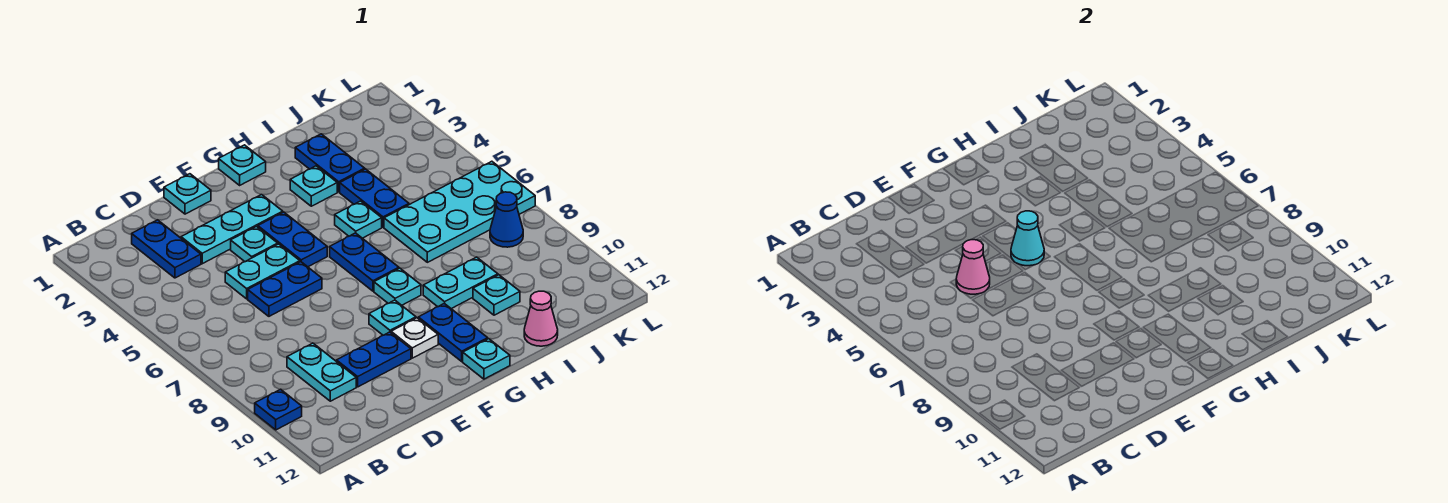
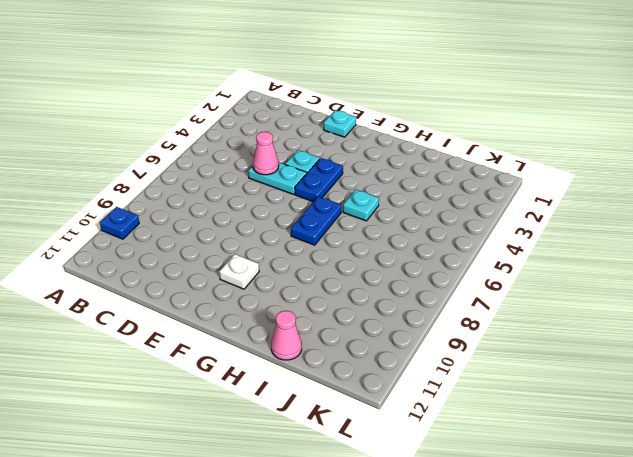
none -> blue 1x2 plate [132,220,201,278]
none -> cyan 1x2 plate [287,343,356,401]
none -> cyan 1x3 plate [181,195,283,264]

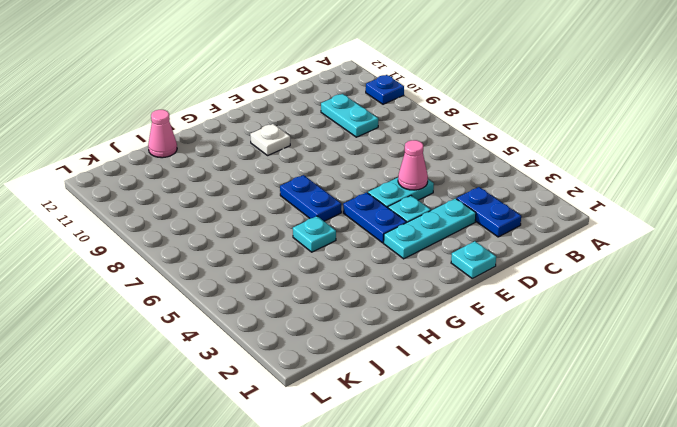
none -> blue 1x2 plate [248,262,322,316]
none -> blue 1x2 plate [337,332,411,387]
none -> cyan 1x1 plate [369,300,416,335]

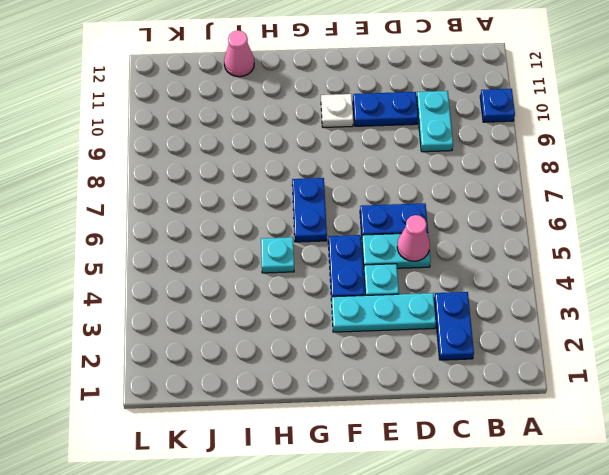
none -> cyan 1x1 plate [164,174,211,214]
none -> cyan 1x1 plate [369,300,416,335]
none -> cyan 1x1 plate [219,145,266,185]

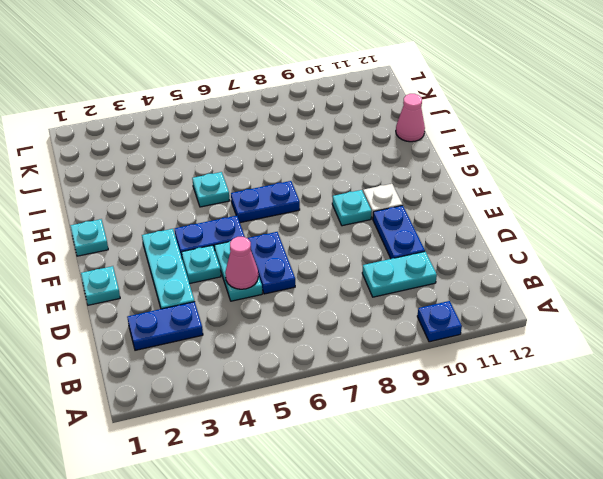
none -> cyan 1x1 plate [374,268,421,305]
none -> blue 1x2 plate [418,303,488,361]
none -> cyan 1x1 plate [463,339,510,379]

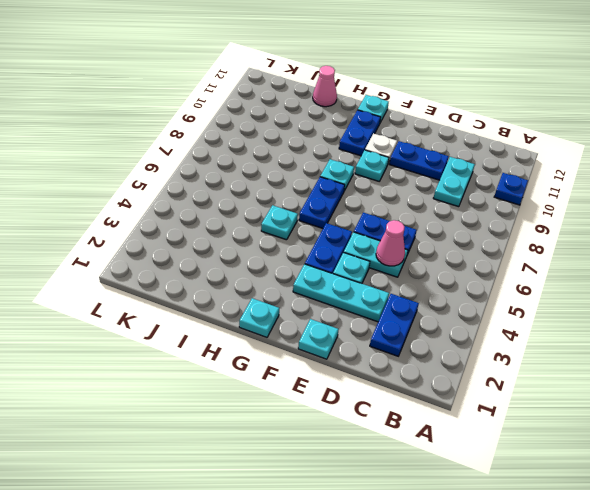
none -> cyan 1x1 plate [290,166,337,206]
none -> cyan 1x2 plate [423,257,498,309]
none -> blue 1x2 plate [295,134,365,192]

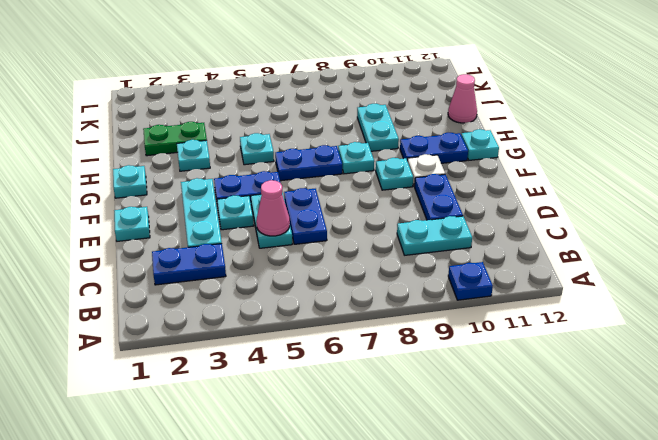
green 1x2 plate [143,122,207,156] -> blue 1x2 plate [295,134,365,192]
none -> blue 1x2 plate [340,169,409,227]
none -> cyan 2x4 plate [384,161,535,262]
none -> cyan 1x1 plate [473,275,520,315]

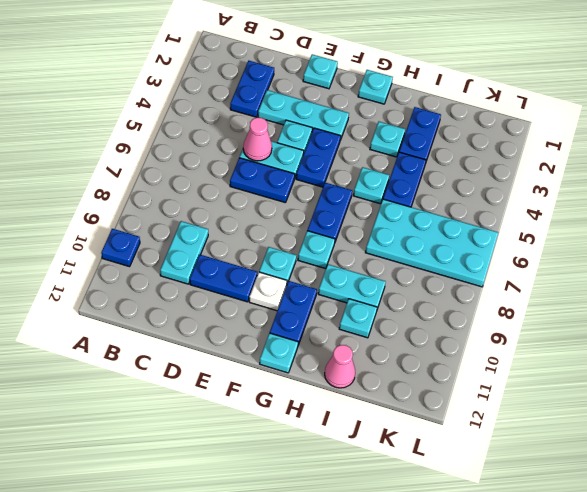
none -> blue 1x1 cone [490,192,523,247]
none -> cyan 1x1 cone [1011,211,1044,266]

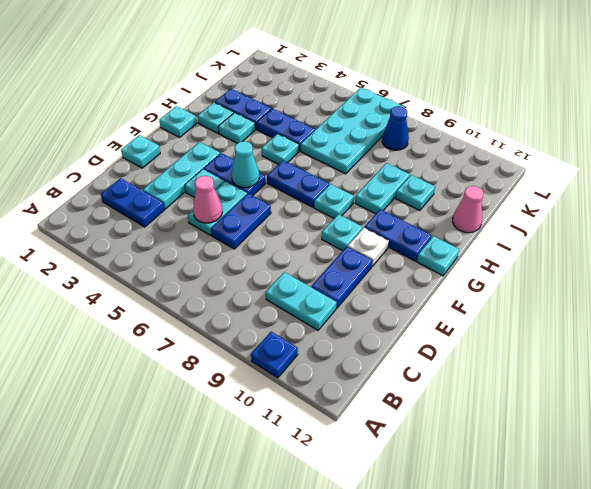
cyan 1x1 plate [198,102,234,133] -> none

